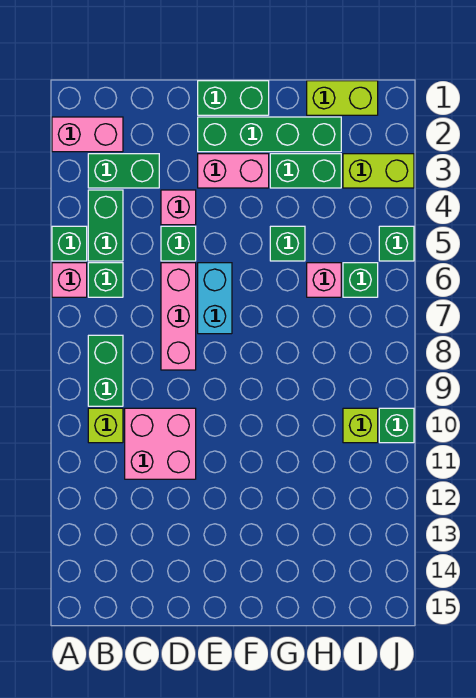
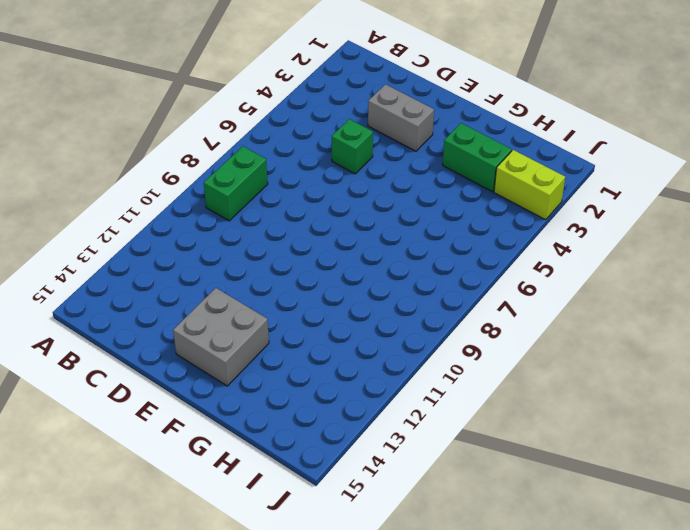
grey 1x2 brick [368,84,434,151] -> pink 1x2 brick [198,154,269,188]
grey 2x2 brick [173,288,269,386] -> none
none -> pink 1x2 brick [52,117,123,152]
none -> green 1x1 brick [52,226,87,261]
none -> pink 1x1 brick [52,263,87,297]

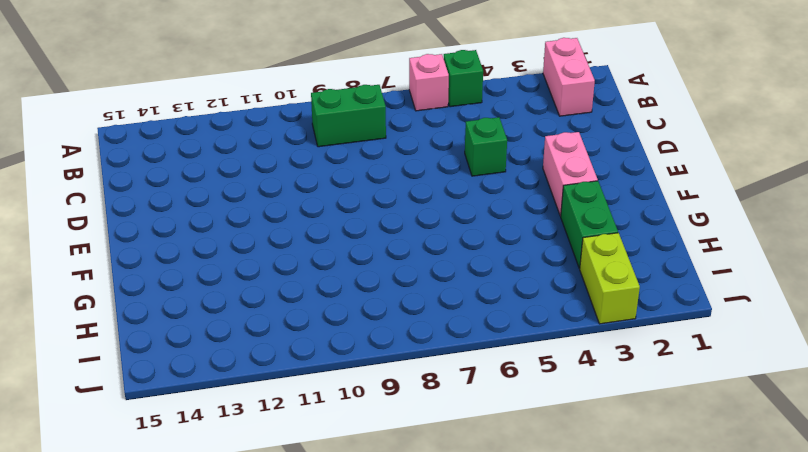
none -> green 1x2 brick [88,154,159,188]
none -> green 1x2 brick [88,190,123,261]
none -> green 1x1 brick [88,263,123,297]

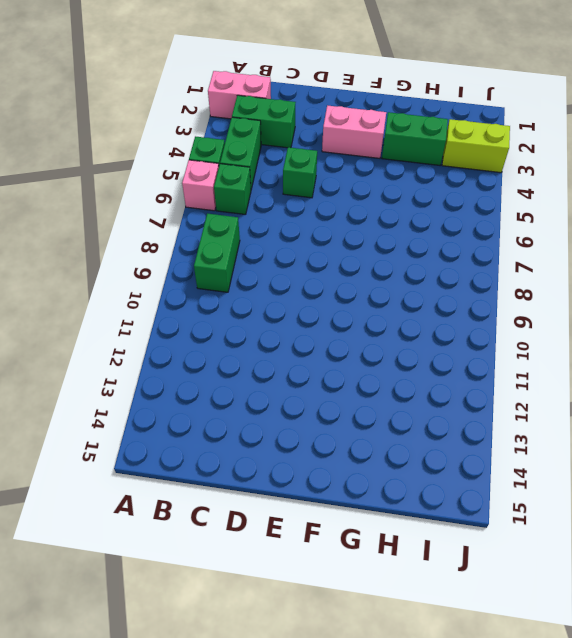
none -> lime 1x1 brick [88,408,123,443]
none -> pink 2x2 brick [125,408,196,479]
none -> pink 1x1 brick [161,190,196,225]

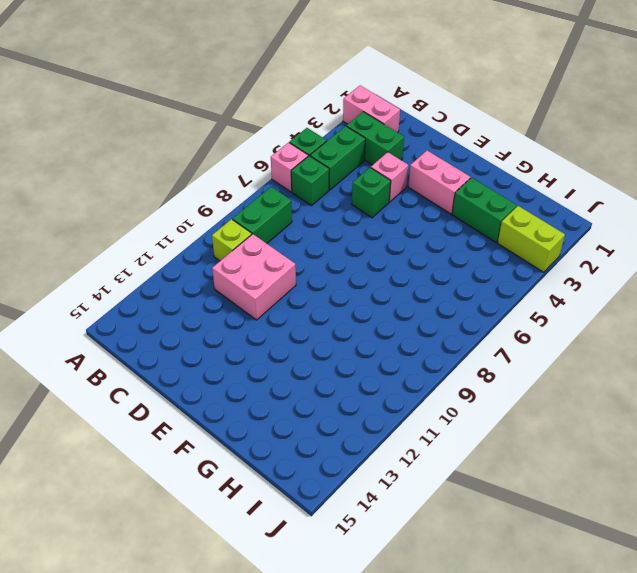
none -> pink 1x3 brick [161,263,196,370]
none -> green 1x2 brick [198,81,269,115]
none -> green 1x4 brick [198,117,341,152]

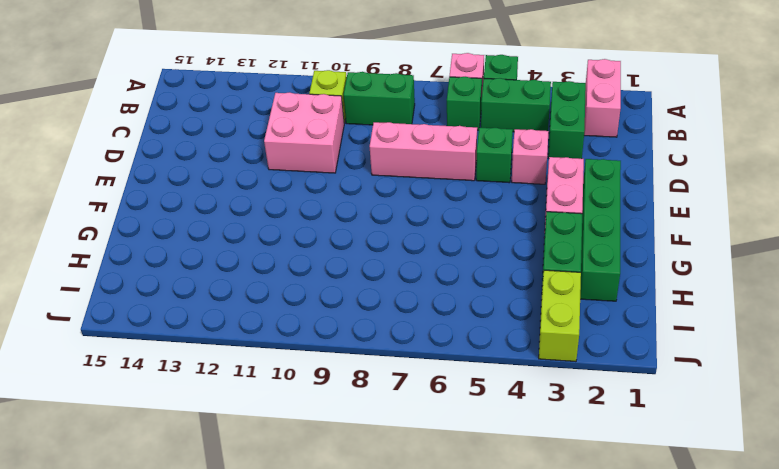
none -> green 1x2 brick [198,81,269,115]
none -> cyan 1x2 brick [198,263,232,334]
none -> green 1x1 brick [270,226,305,261]

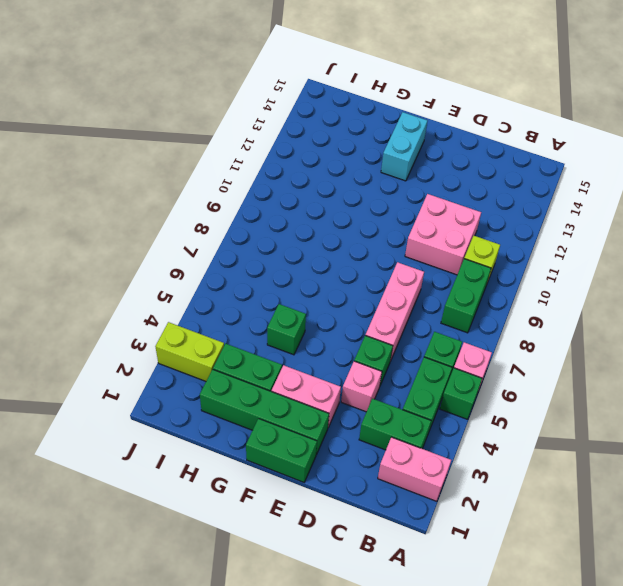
cyan 1x2 brick [381,112,427,181] -> cyan 1x2 brick moved to [198,263,232,334]
none -> lime 1x2 brick [307,81,378,115]
none -> pink 1x1 brick [307,263,341,297]
none -> green 1x1 brick [343,263,378,297]

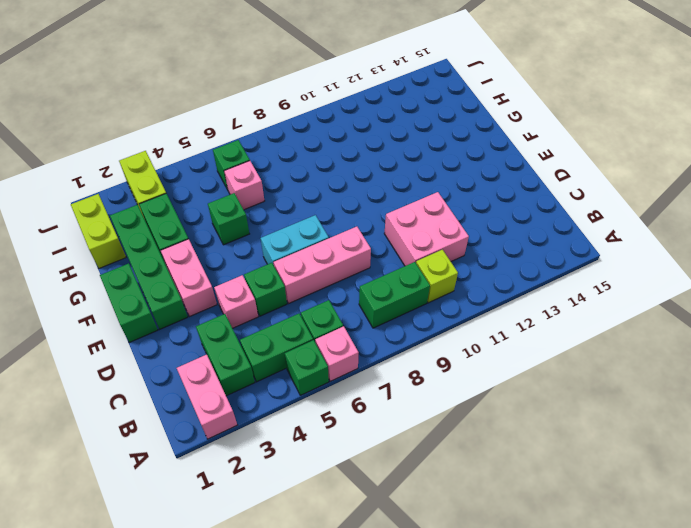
none -> lime 1x1 brick [343,408,378,443]
none -> green 1x1 brick [379,226,414,261]
none -> green 1x1 brick [379,408,414,443]

